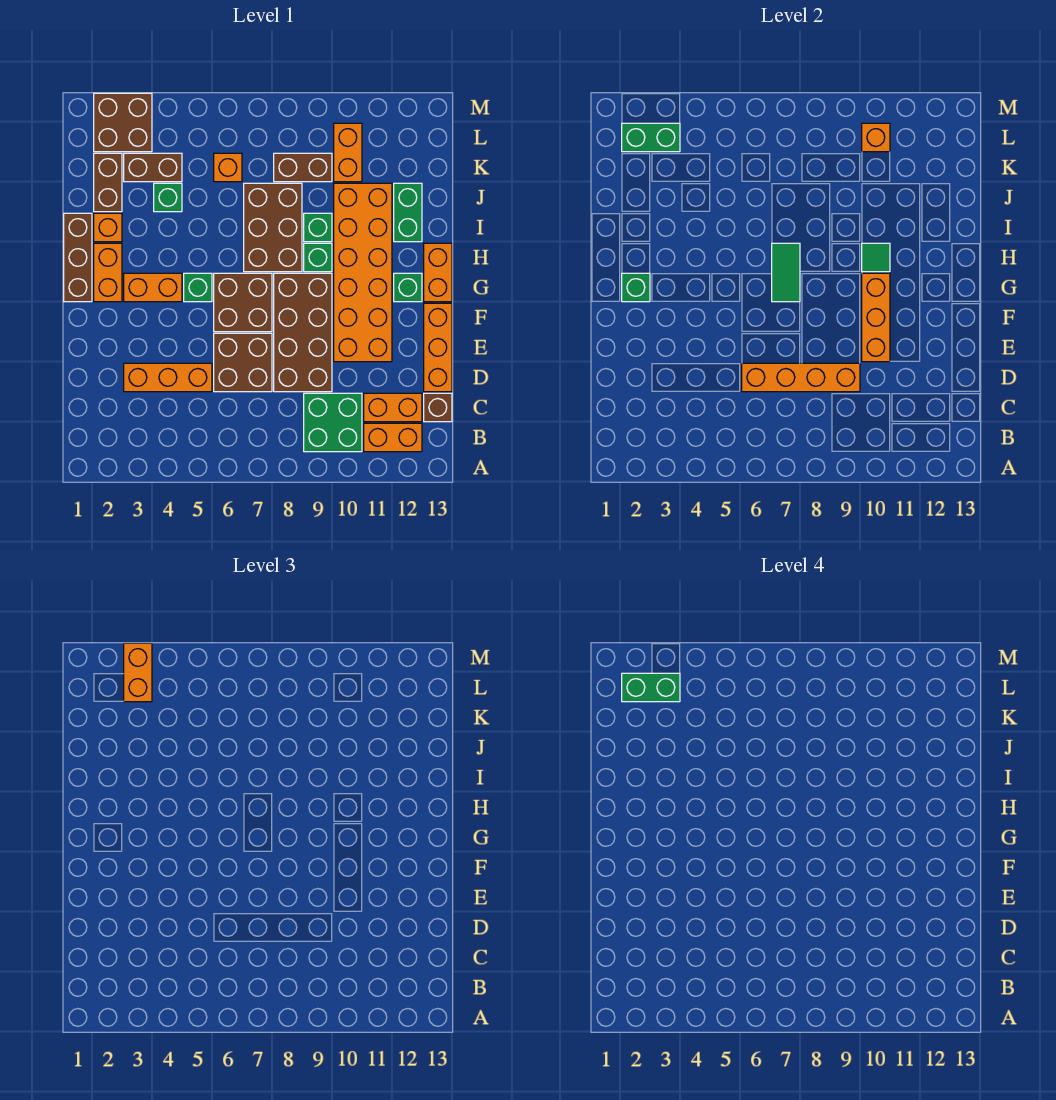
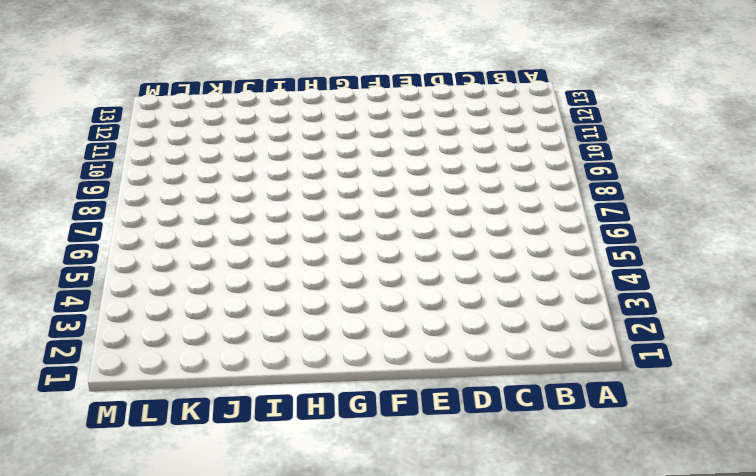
none -> green 2x2 brick [304,393,362,452]
none -> orange 1x2 brick [364,423,422,452]
none -> orange 1x2 brick [364,393,422,422]
none -> brown 1x1 brick [424,393,452,422]

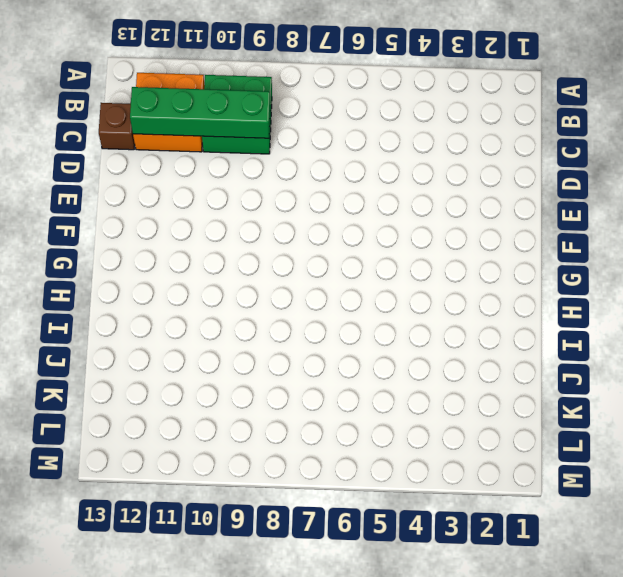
green 1x4 brick [130,87,270,138] -> none
none -> orange 1x3 brick [124,363,212,392]
none -> brown 2x2 brick [214,333,272,392]
none -> brown 2x4 brick [274,273,332,392]
none -> orange 1x3 brick [424,303,452,392]

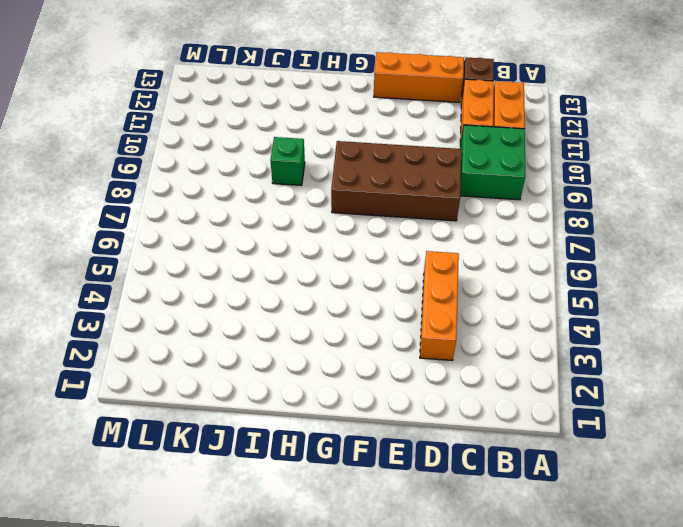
none -> brown 2x2 brick [214,333,272,392]
none -> orange 2x6 brick [334,183,392,362]
none -> brown 2x2 brick [214,273,272,332]
none -> brown 1x3 brick [64,213,92,302]

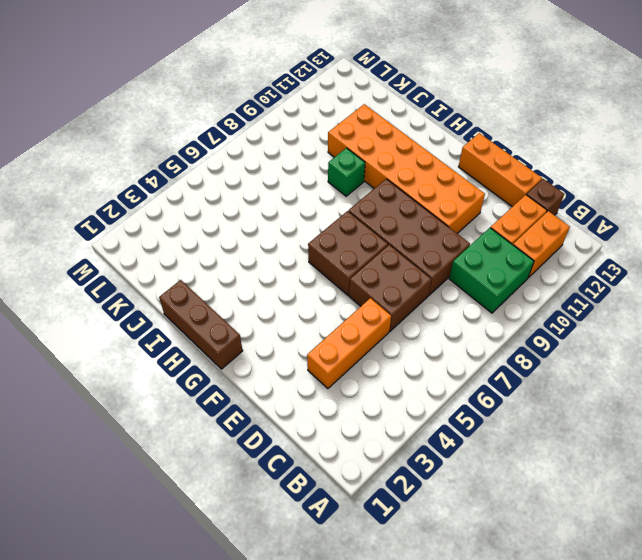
none -> orange 1x2 brick [94,243,122,302]
none -> orange 1x2 brick [124,273,182,302]
none -> green 1x1 brick [184,273,212,302]
none -> green 1x1 brick [394,273,422,302]

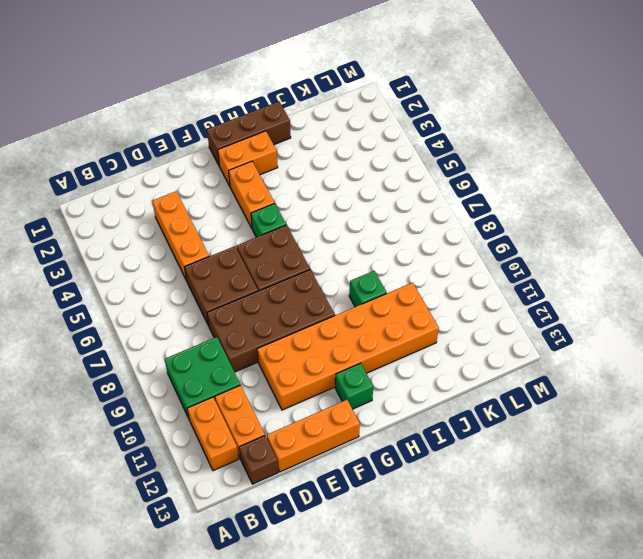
none -> orange 1x2 brick [424,243,452,302]
none -> brown 2x3 brick [244,183,302,272]
none -> green 1x1 brick [304,243,332,272]
none -> orange 1x1 brick [94,213,122,242]

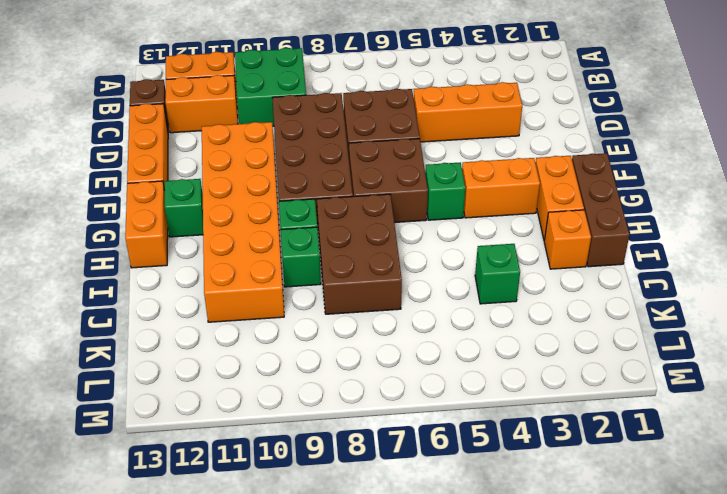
none -> green 1x2 brick [394,183,422,242]
none -> brown 1x2 brick [94,153,122,212]
none -> brown 1x2 brick [124,153,182,182]
none -> orange 1x1 brick [214,153,242,182]

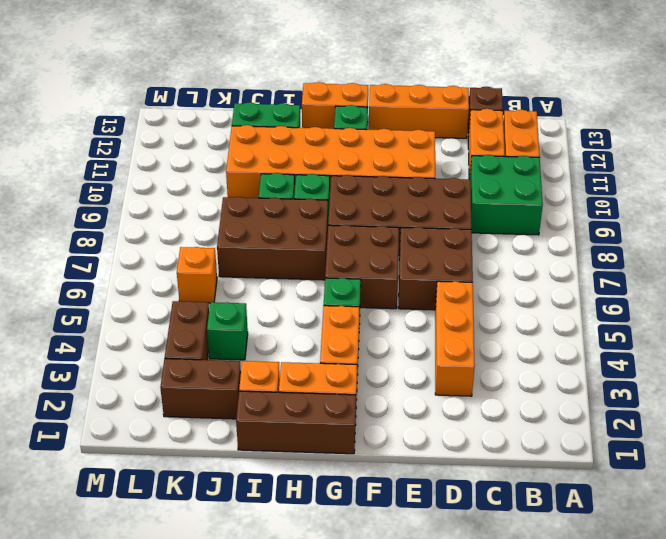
none -> brown 1x2 brick [274,153,332,182]
none -> orange 1x2 brick [334,123,362,182]
none -> brown 2x2 brick [94,93,152,152]
none -> orange 1x4 brick [742,363,860,392]

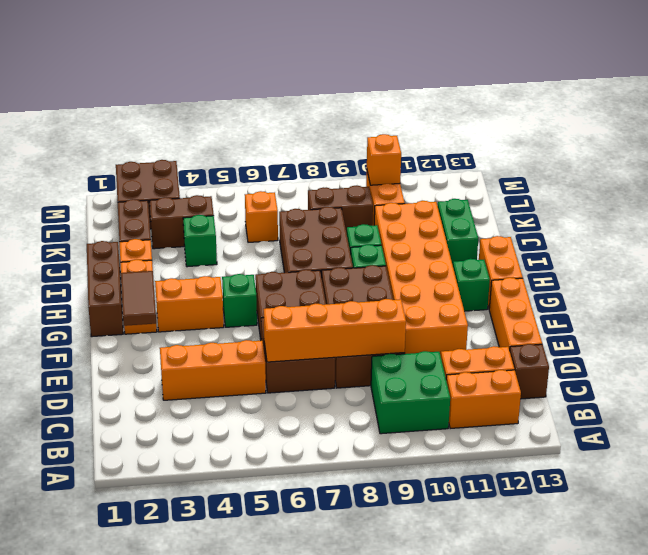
brown 1x2 tile [121,271,156,326] -> green 1x1 brick [622,273,650,302]
none -> orange 1x3 brick [862,273,890,362]
none -> green 1x2 tile [772,243,800,302]
none -> green 1x1 tile [862,243,890,272]
none -> green 1x2 brick [622,123,680,152]

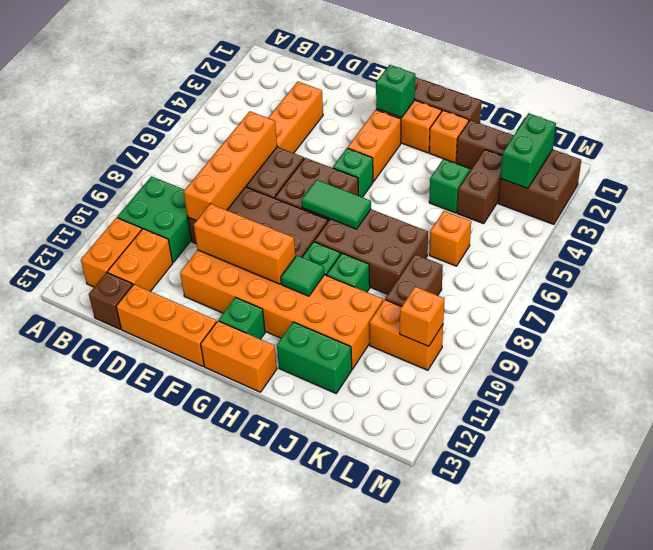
none -> orange 1x2 brick [124,643,152,702]
none -> green 1x2 brick [622,673,680,702]

